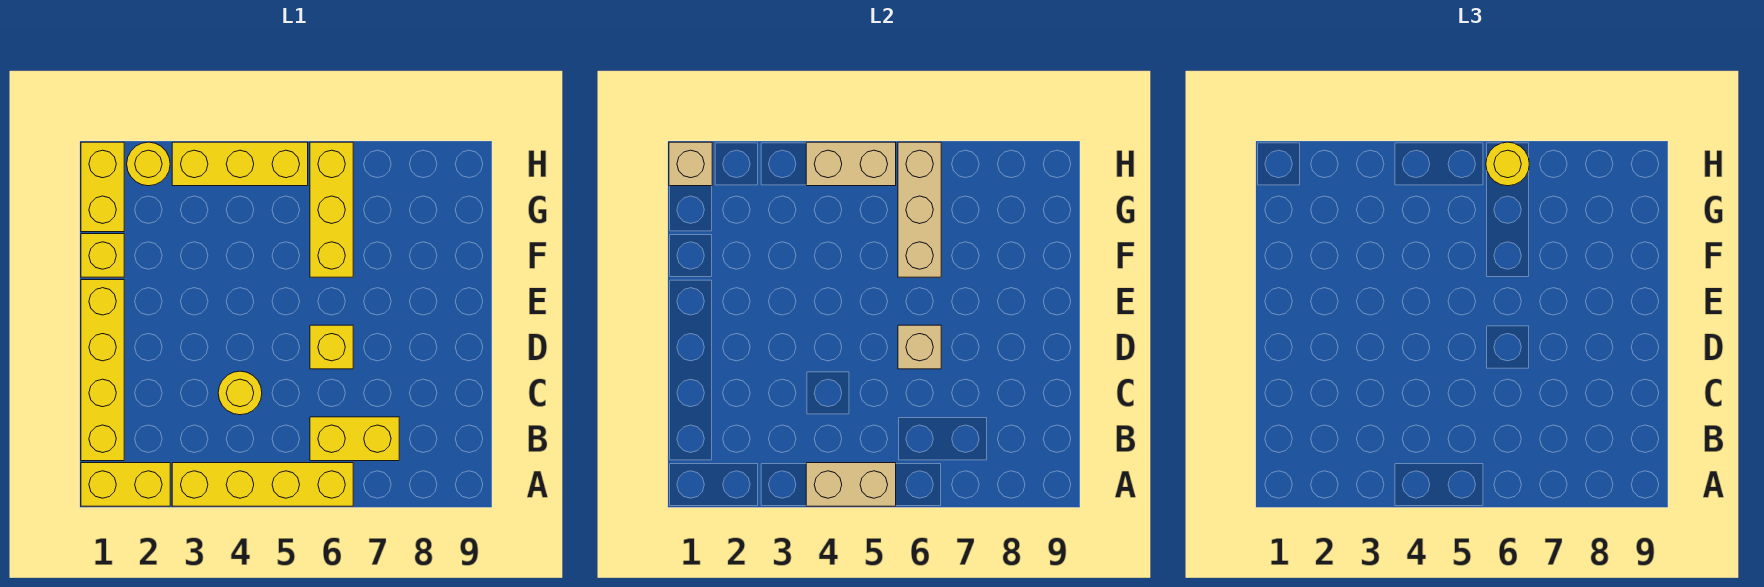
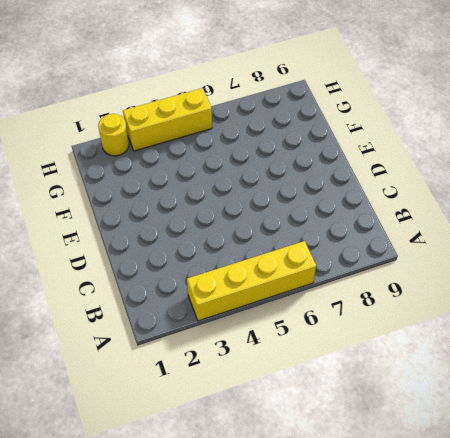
none -> yellow 1x2 brick [81,463,170,506]
none -> yellow 1x4 brick [81,280,124,461]
none -> yellow 1x2 brick [310,417,399,461]

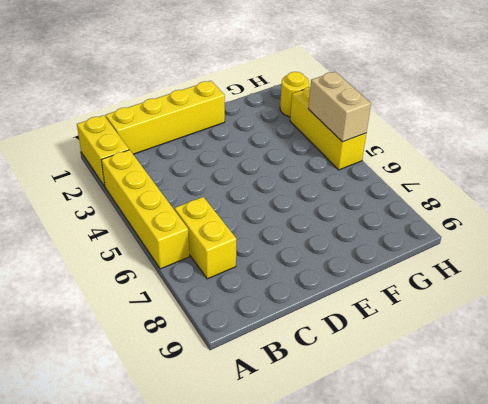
none -> yellow 1x1 round brick [218,371,262,415]
none -> yellow 1x1 brick [310,325,353,369]
none -> yellow 1x1 brick [81,234,124,277]

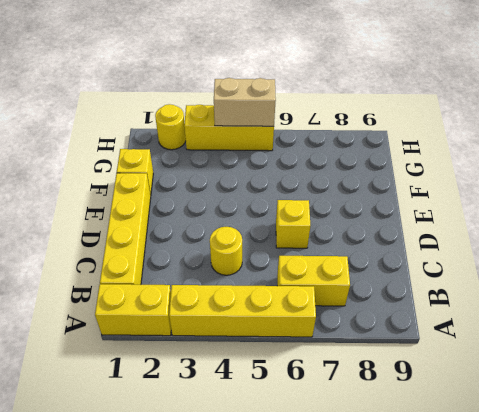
none -> yellow 1x3 brick [310,142,353,277]
none -> yellow 1x2 brick [81,142,124,232]
none -> tan 1x2 brick [806,463,896,506]

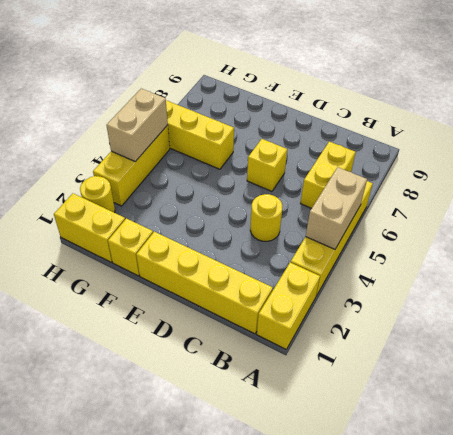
none -> tan 1x1 brick [898,325,941,369]
none -> tan 1x3 brick [898,142,941,277]
none -> tan 1x1 brick [669,142,712,186]

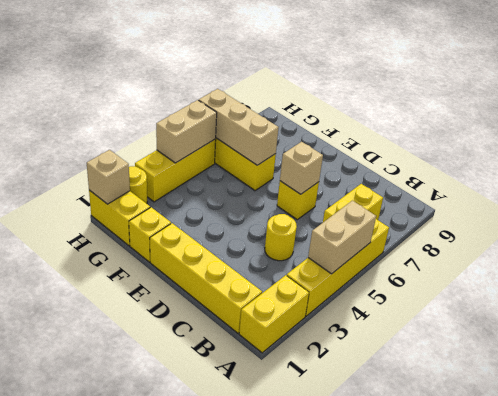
none -> yellow 1x1 round brick [1486,142,1529,186]

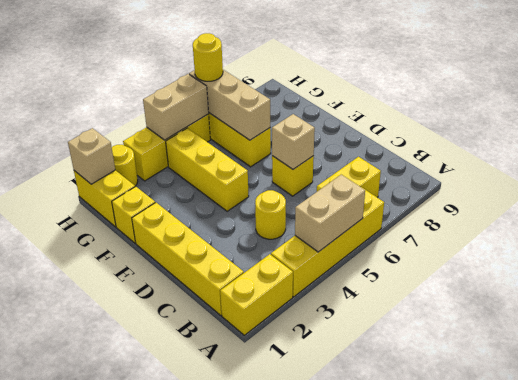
yellow 1x3 brick [166,128,249,211] -> none

